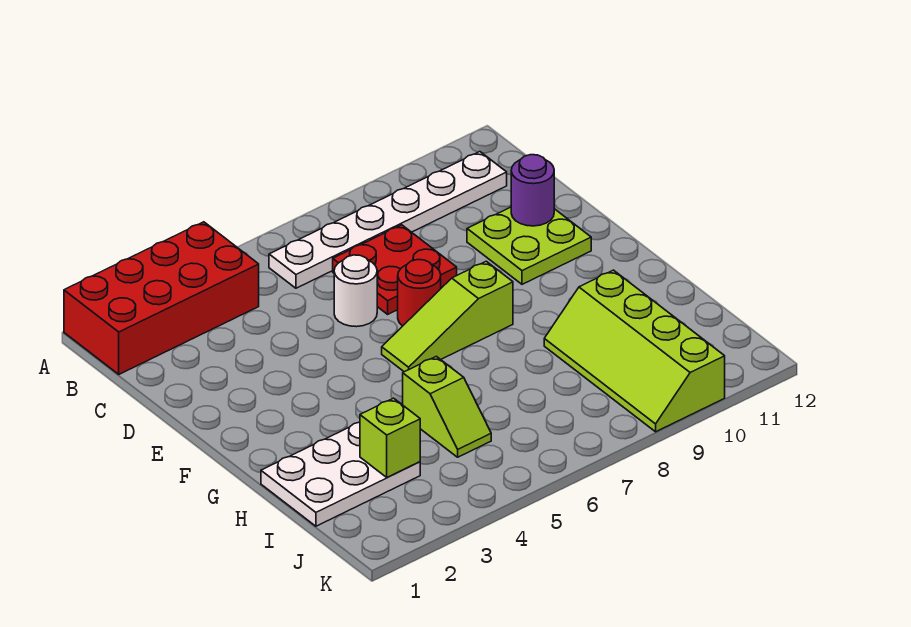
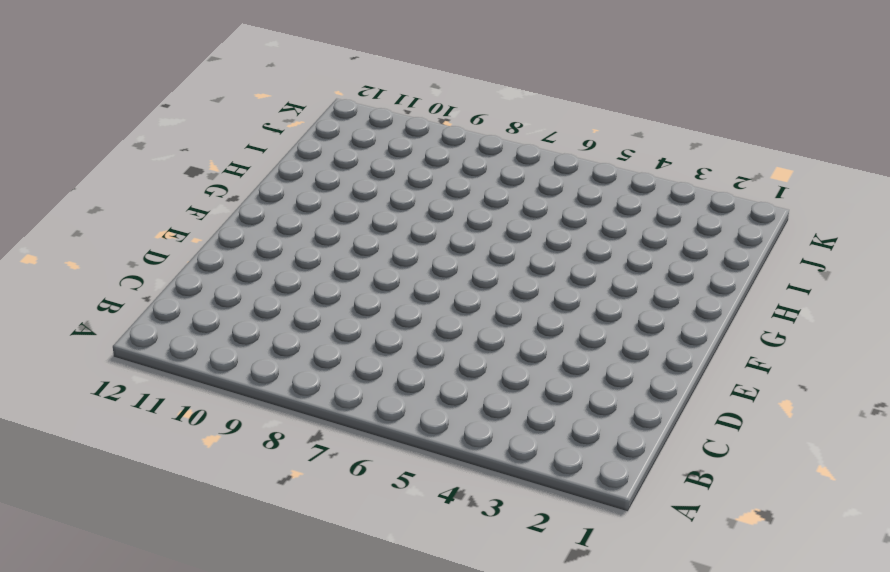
none -> red 2x4 brick [64,222,259,374]
none -> white 1x6 plate [269,152,507,288]
none -> red 2x2 plate [333,225,457,314]

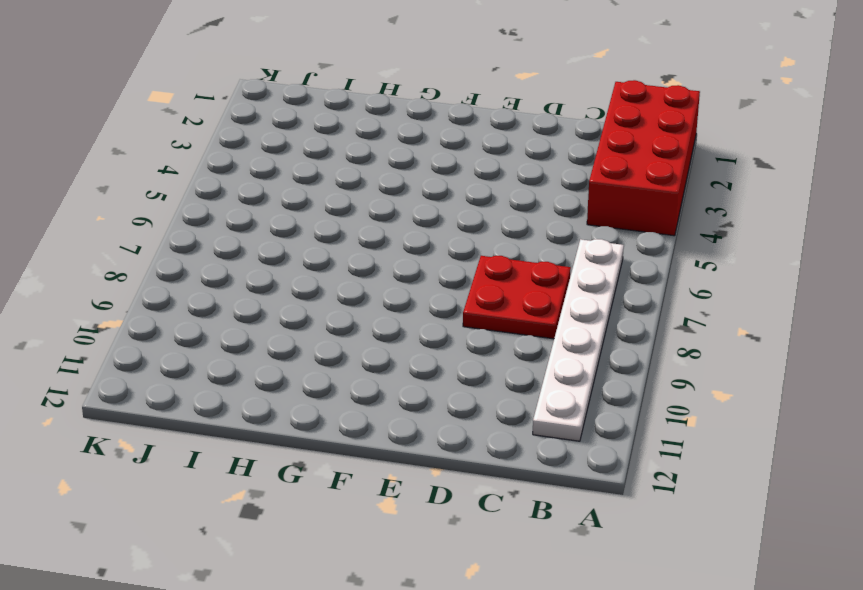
none -> white 1x1 round brick [334,255,377,327]
none -> lime 2x2 plate [467,207,591,284]
none -> red 1x1 round brick [398,260,441,326]

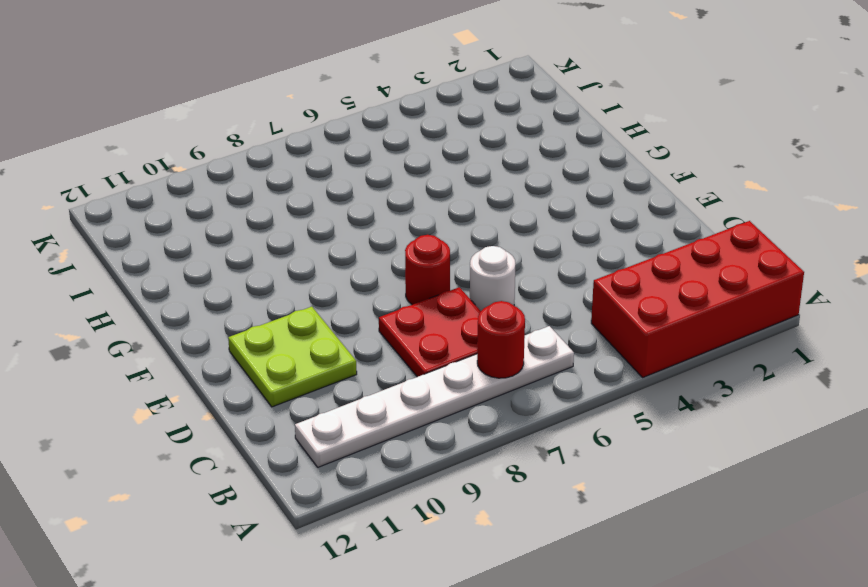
red 1x1 round brick [477,301,525,378] -> none
none -> lime 1x3 slope [382,261,513,372]
none -> white 2x3 plate [261,422,420,526]
none -> lime 1x2 slope [403,356,491,457]

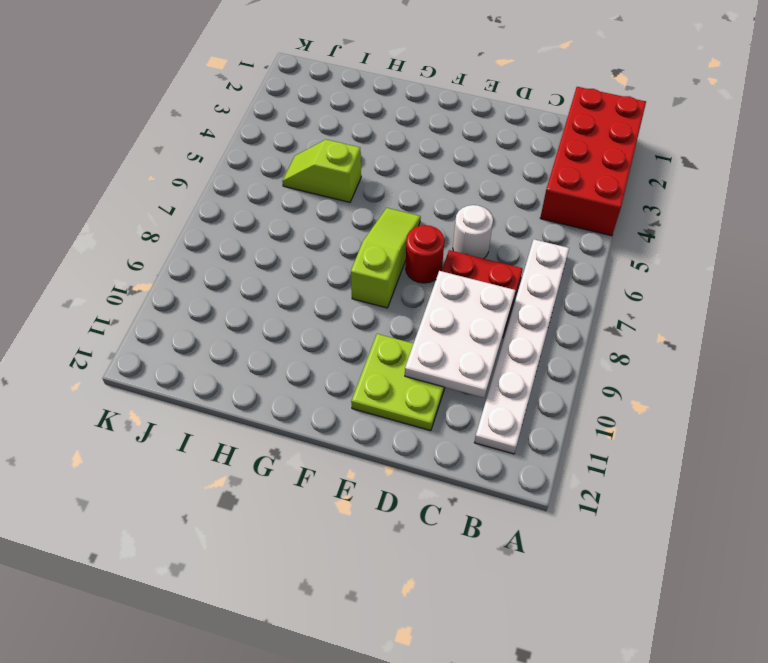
white 2x3 plate [405,271,515,398] -> white 2x3 plate moved to [261,422,420,526]
none -> lime 2x4 slope [544,270,725,432]
none -> purple 1x1 round brick [511,155,554,226]
none -> lime 1x1 brick [360,398,420,477]

